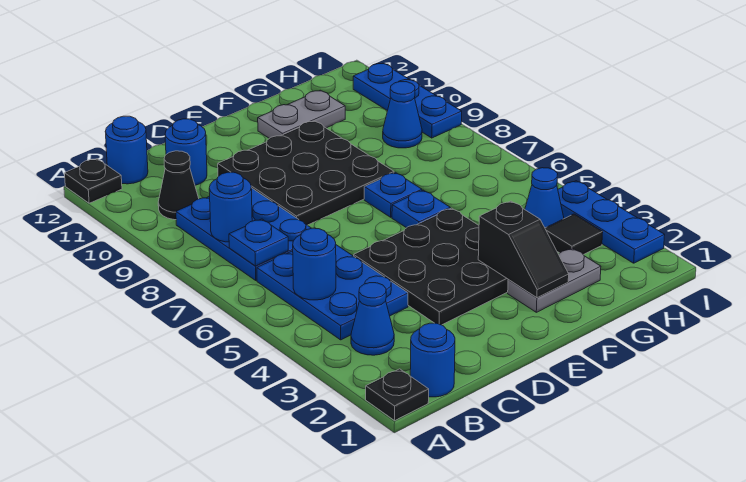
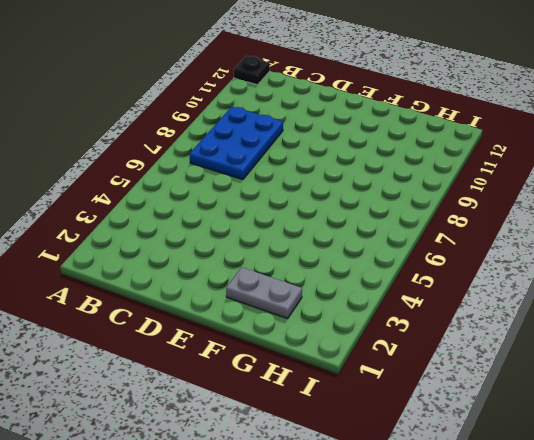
none -> black 1x1 plate [366,369,429,420]
none -> blue 1x1 round brick [410,323,455,397]
none -> blue 1x1 cone [351,283,394,355]

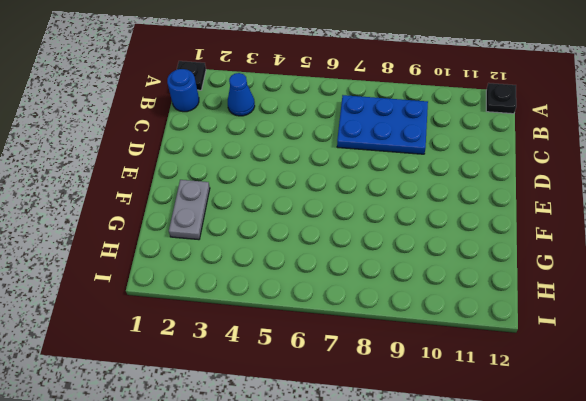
none -> blue 2x3 plate [257,245,408,340]
none -> black 1x1 cone [158,151,199,220]
none -> blue 1x1 round brick [105,116,148,184]

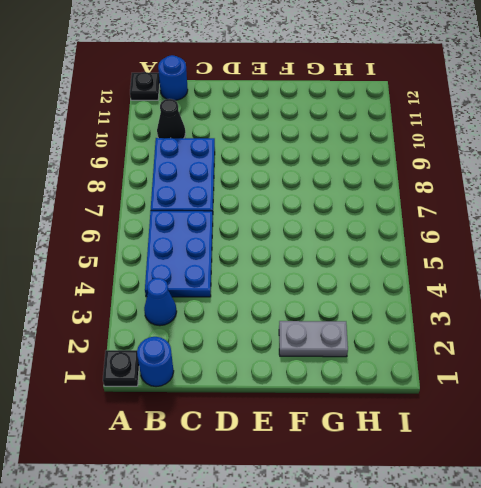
none -> blue 1x1 round brick [165,119,207,185]
none -> black 3x3 plate [354,208,508,325]
none -> black 3x3 plate [218,121,394,225]

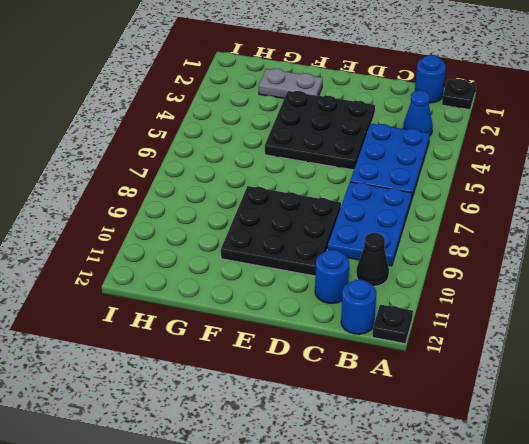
none -> blue 1x1 plate [392,190,450,228]
none -> blue 1x1 plate [364,172,422,217]
none -> grey 1x2 plate [258,90,345,138]

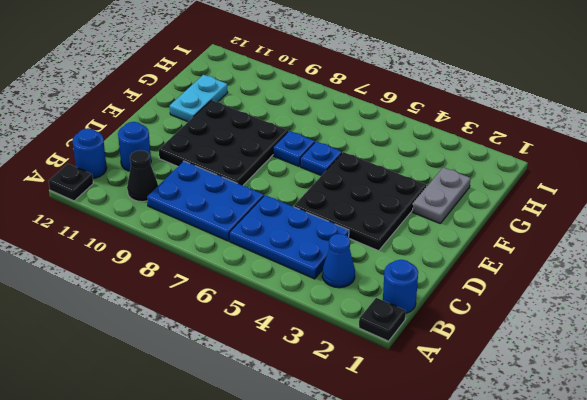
cyan 1x2 plate [170,75,228,122] -> grey 1x2 plate [258,90,345,138]
none -> black 1x1 tile [545,214,603,255]
none -> blue 1x1 cone [525,168,564,228]
none -> blue 1x1 cone [383,82,422,148]

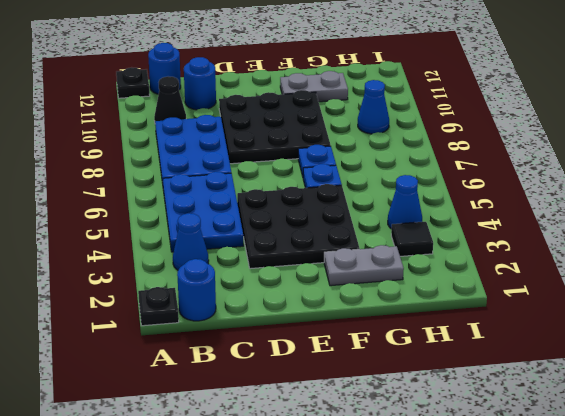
none -> blue 1x3 plate [558,181,665,263]
none -> blue 1x3 plate [353,63,462,138]
none -> blue 1x1 round brick [293,228,336,300]

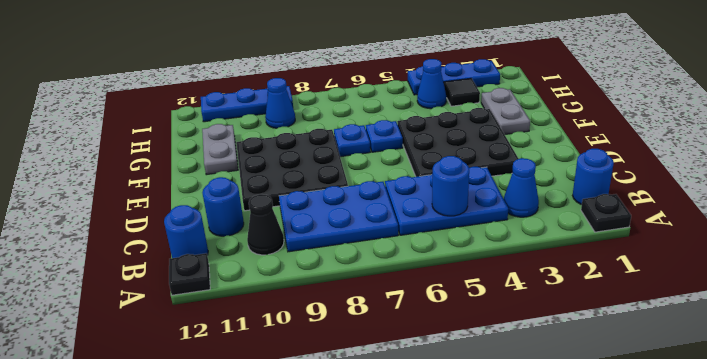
none -> blue 1x1 plate [229,219,288,266]
none -> blue 1x1 round brick [209,172,252,242]
none -> black 1x2 slope [478,201,569,298]

